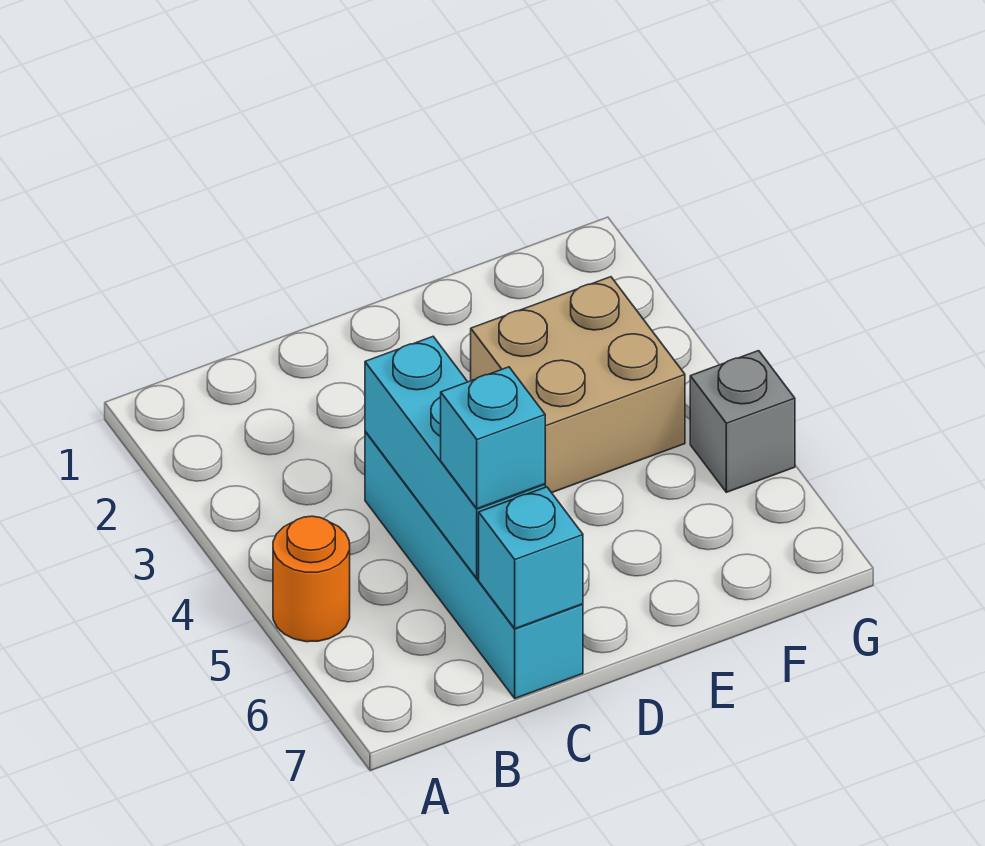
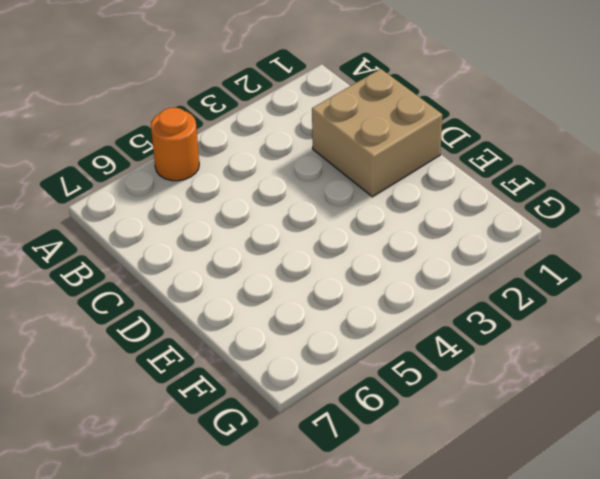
tan 2x2 brick [312,69,442,197] -> tan 2x2 brick moved to [471,277,685,493]
none -> cyan 1x4 brick [365,431,583,698]
none -> grey 1x1 brick [690,351,795,492]

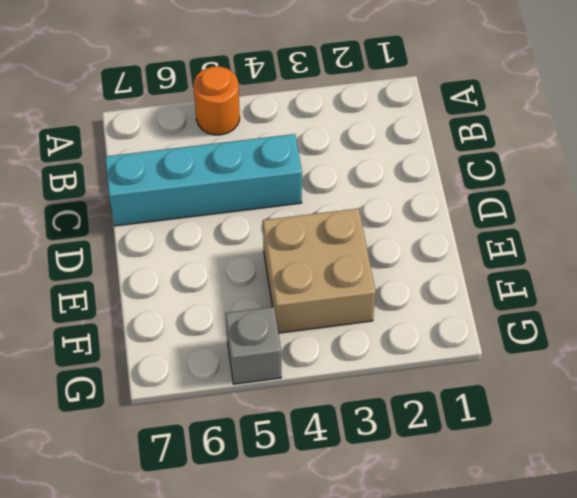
none -> cyan 1x3 brick [365,337,545,578]
none -> cyan 1x1 brick [479,487,583,629]

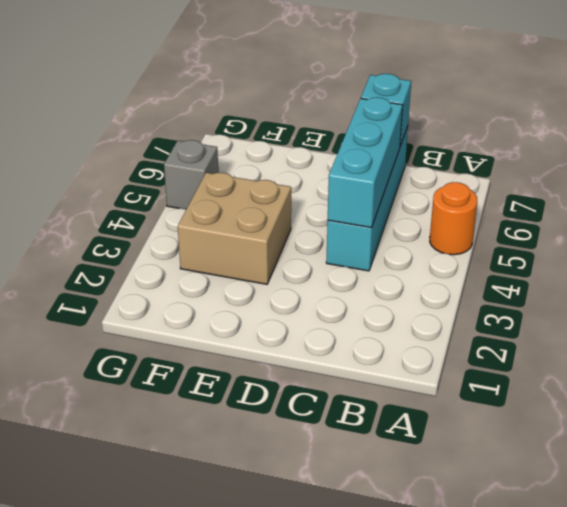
none -> cyan 1x1 brick [441,367,545,509]

